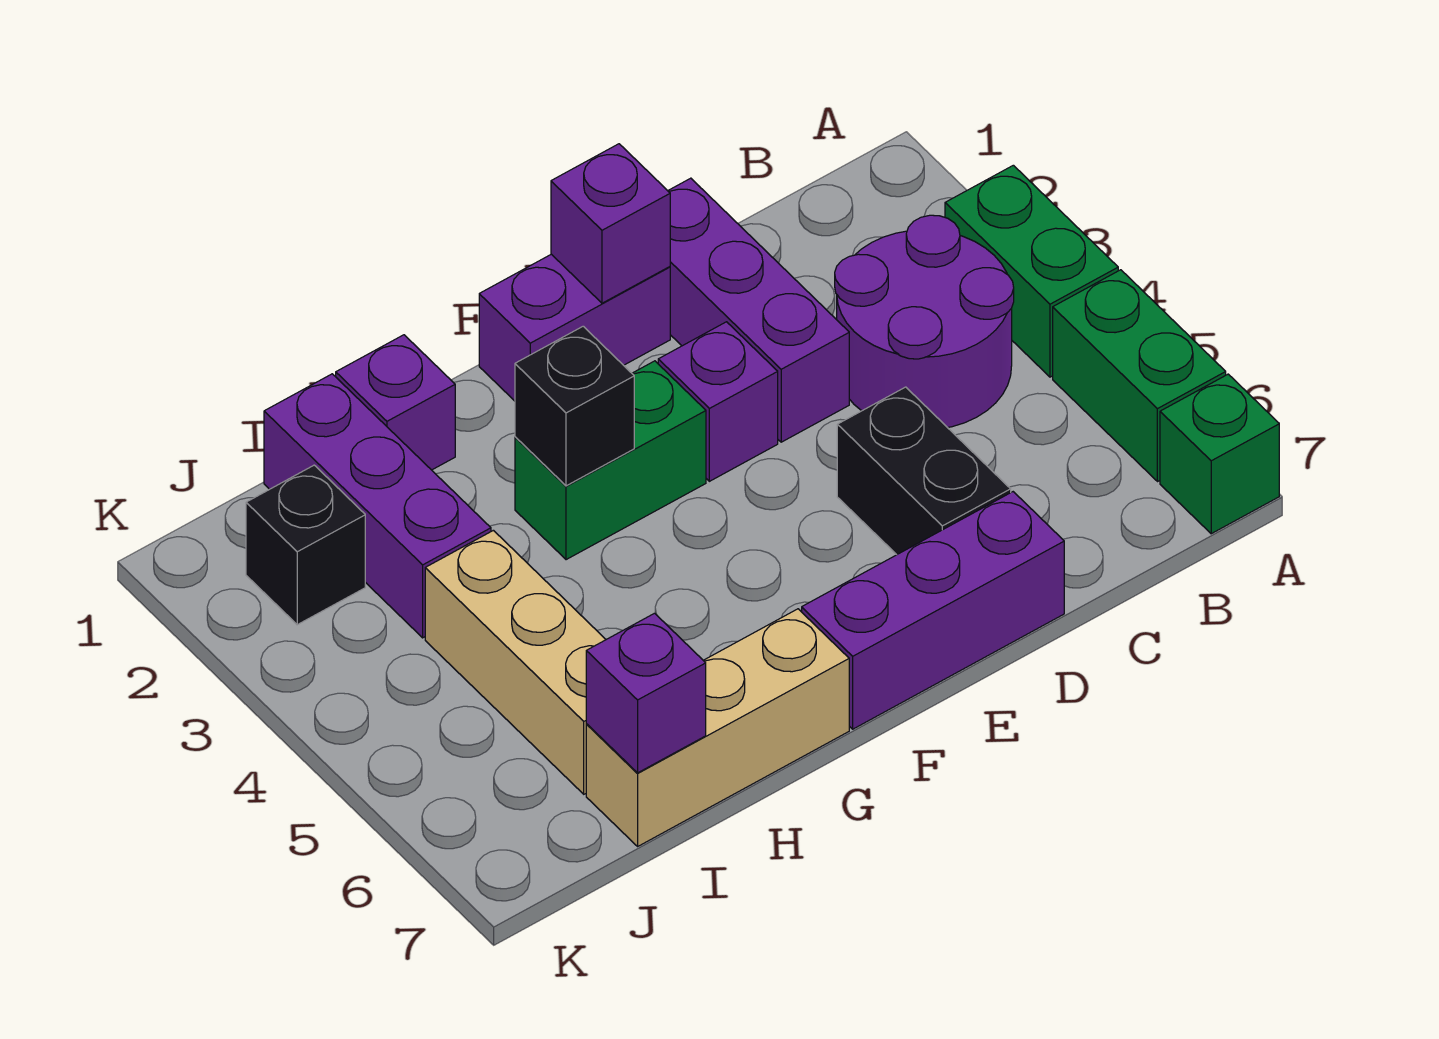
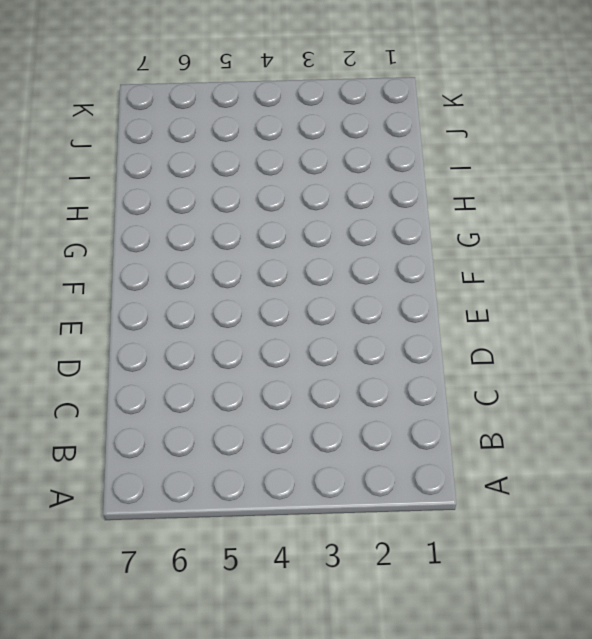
none -> green 1x2 brick [945,165,1118,377]
none -> green 1x2 brick [1053,270,1226,482]
none -> green 1x1 brick [1160,374,1279,534]

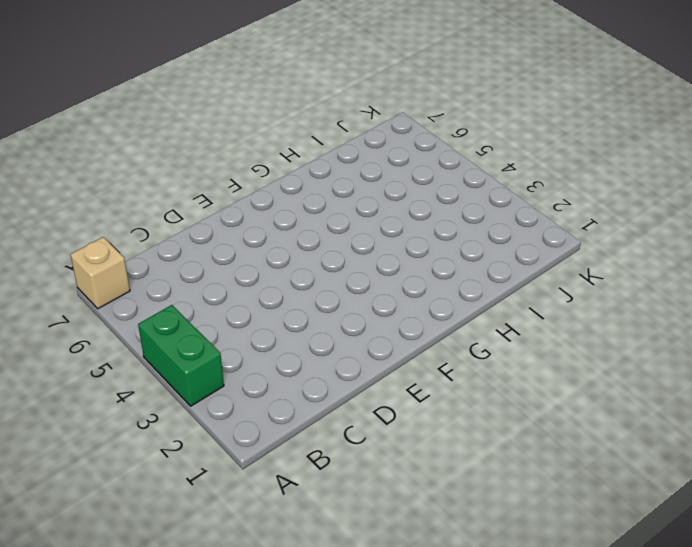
tan 1x1 brick [70,237,130,309] -> green 1x1 brick [1160,374,1279,534]
none -> green 1x2 brick [1053,270,1226,482]
none -> purple 2x2 round brick [835,215,1014,428]
none -> purple 1x3 brick [668,178,849,442]

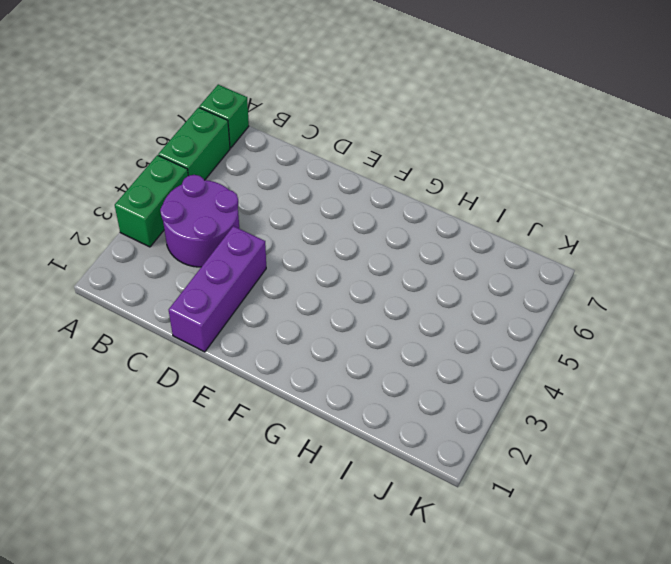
none -> black 1x2 brick [837,387,1011,555]
none -> purple 1x3 brick [802,492,1064,729]
none -> purple 1x2 brick [479,254,670,401]

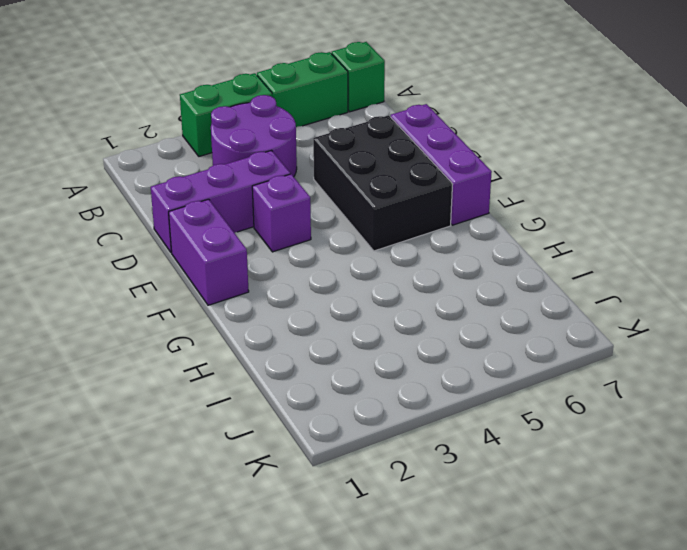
black 2x3 brick [313,115,453,251] -> black 1x2 brick [837,387,1011,555]
none -> green 1x2 brick [515,361,706,560]
none -> tan 1x3 brick [586,609,849,846]
none -> purple 1x1 brick [336,335,455,470]

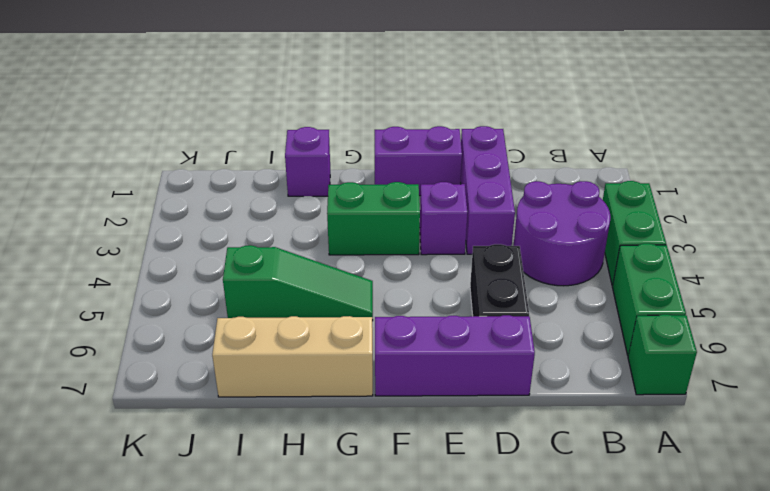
green 1x3 slope [223,245,373,321] -> tan 1x3 brick [425,530,606,794]
none -> purple 1x3 brick [264,374,491,638]
none -> black 1x1 brick [246,465,365,625]
none -> purple 1x1 brick [551,144,670,303]

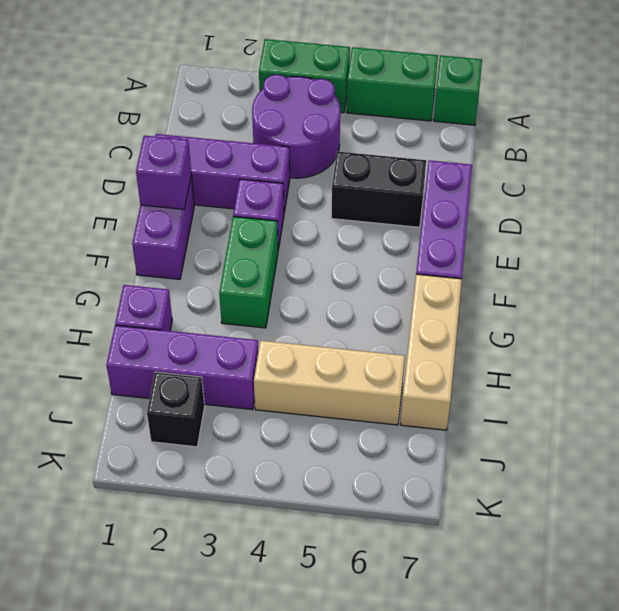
none -> black 1x1 brick [515,326,634,486]
none -> purple 1x1 brick [586,613,706,773]

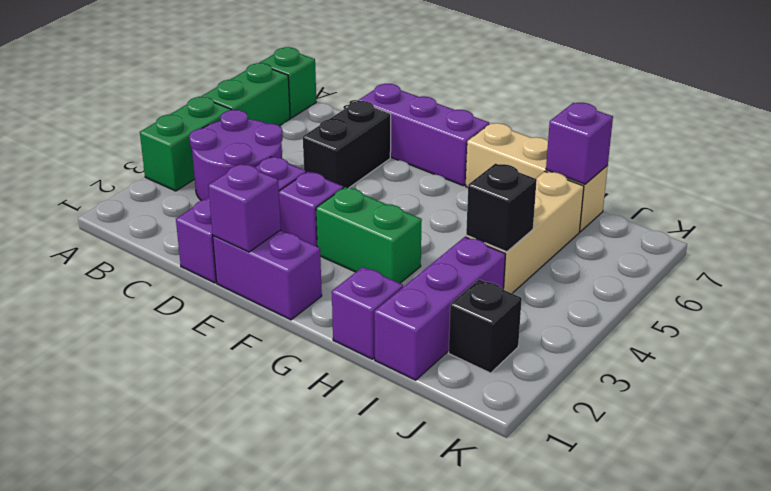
black 1x1 brick [466,164,537,252] -> black 1x1 brick moved to [515,326,634,486]

